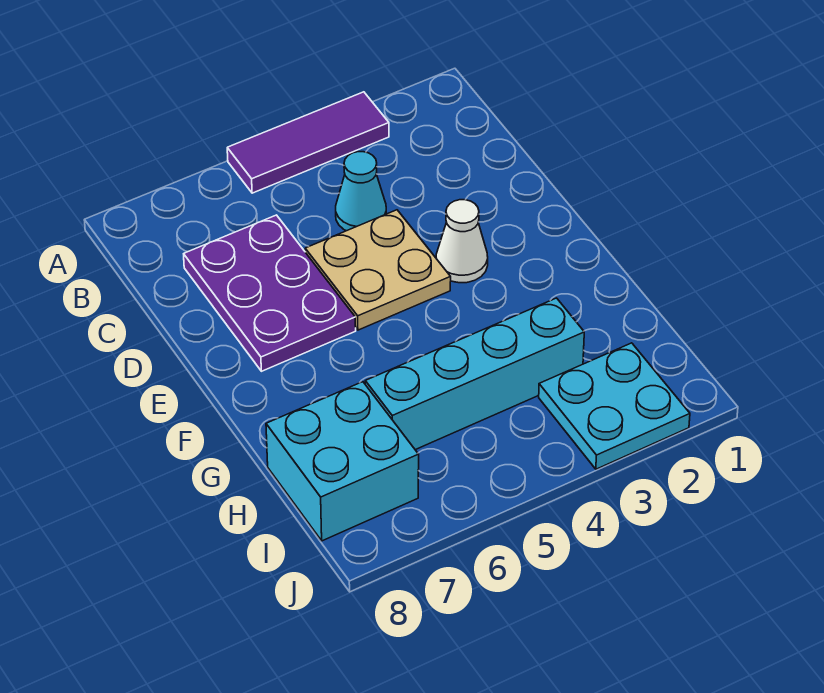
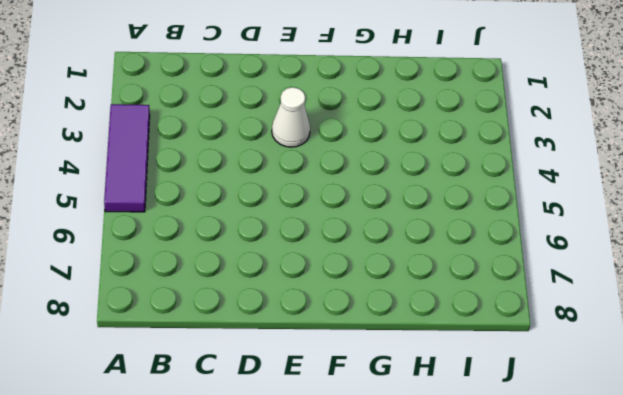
none -> cyan 1x1 cone [336,152,386,231]
none -> purple 2x3 plate [184,215,356,371]

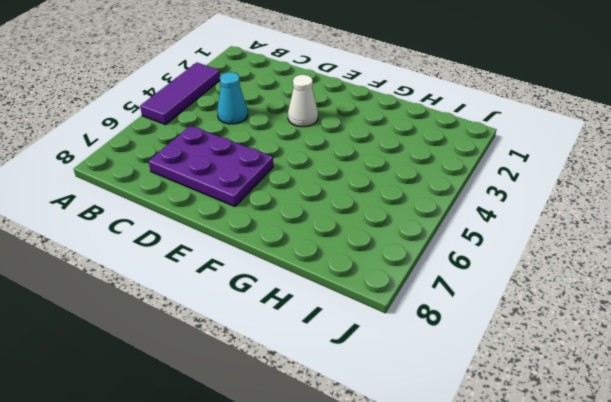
none -> tan 2x2 plate [305,210,451,330]
none -> cyan 1x4 brick [365,298,584,450]

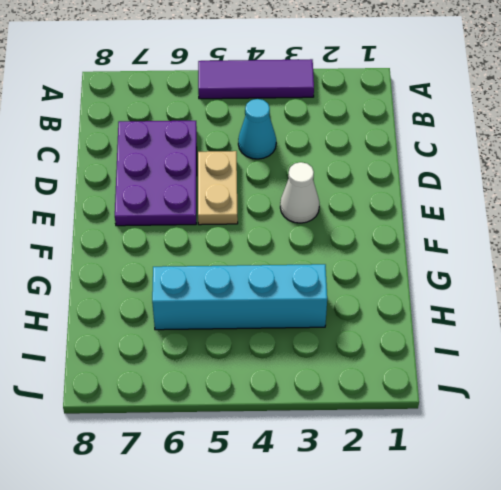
tan 1x2 plate [198,151,238,225] -> tan 2x2 plate [305,210,451,330]
none -> cyan 2x2 brick [266,382,419,541]
none -> cyan 2x2 plate [539,343,690,469]

